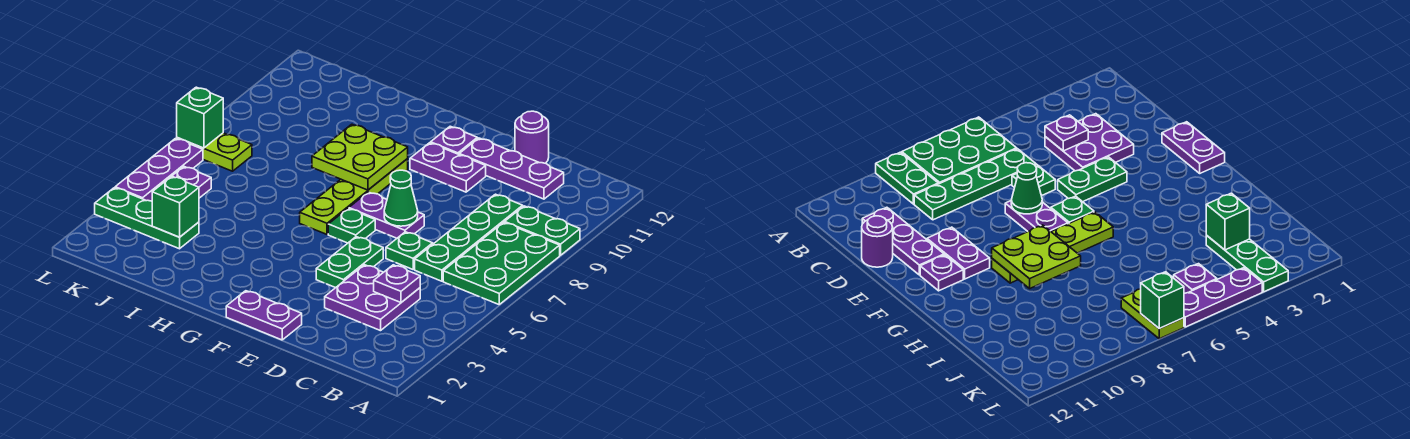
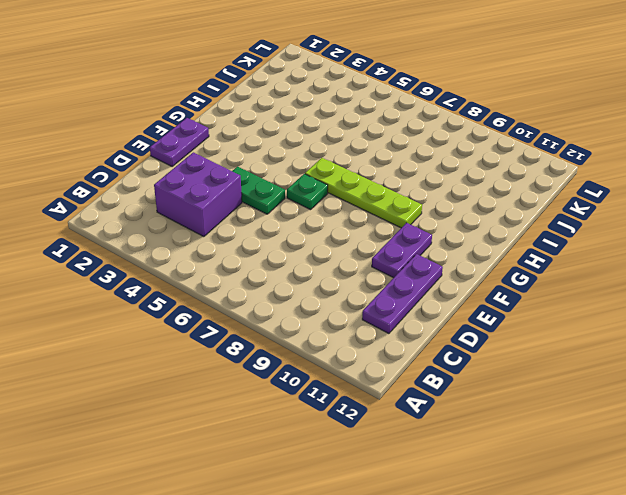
purple 2x2 brick [154,152,242,237] -> purple 2x2 plate [325,265,420,331]
none -> green 2x3 plate [443,222,560,304]
none -> green 1x2 plate [505,206,580,255]
none -> green 1x4 plate [415,194,523,281]

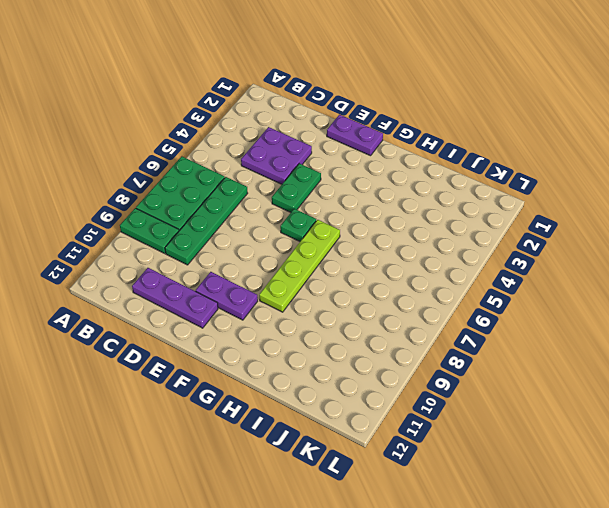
none -> green 1x1 plate [386,232,433,269]
none -> purple 1x1 round brick [515,111,549,163]
none -> purple 1x2 plate [349,192,424,238]

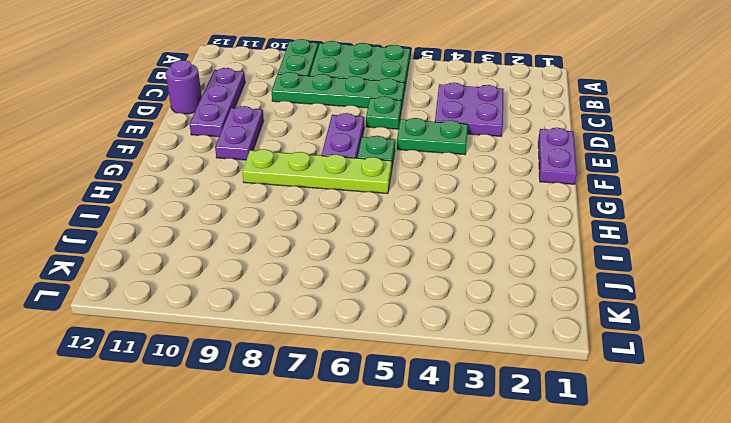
none -> purple 1x1 plate [431,126,477,154]
none -> green 1x3 plate [95,188,199,249]
none -> purple 1x1 plate [172,167,211,198]

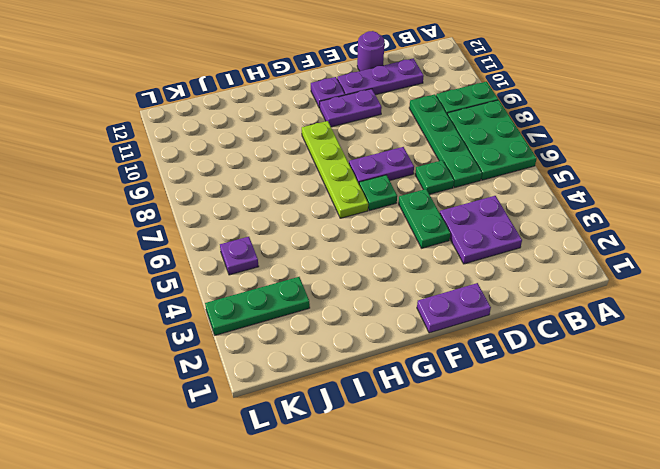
none -> lime 1x2 plate [177,133,252,171]
none -> purple 1x3 plate [115,138,203,201]
none -> purple 1x1 plate [374,265,420,303]

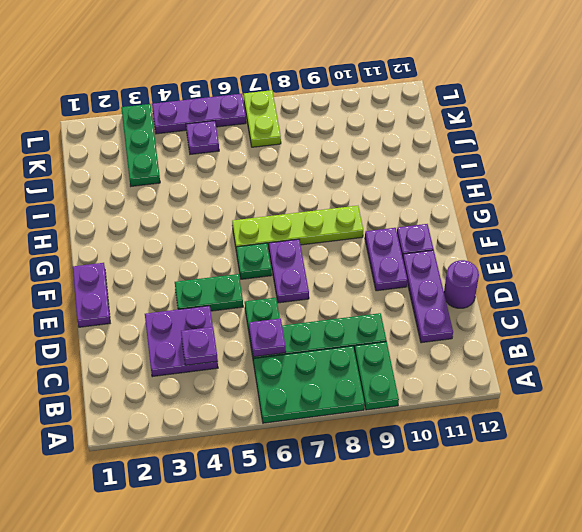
purple 1x1 plate [249,318,286,357] -> none
none -> green 1x1 cone [384,170,418,226]
none -> lime 2x2 plate [312,124,408,190]
none -> green 1x1 brick [152,176,199,237]

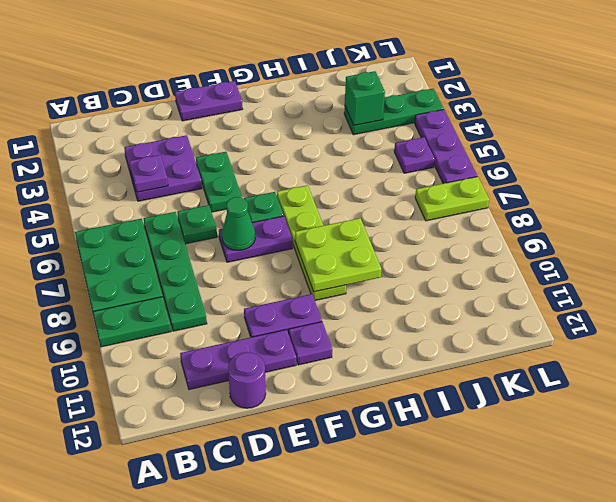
none -> green 1x1 brick [177,87,223,148]

